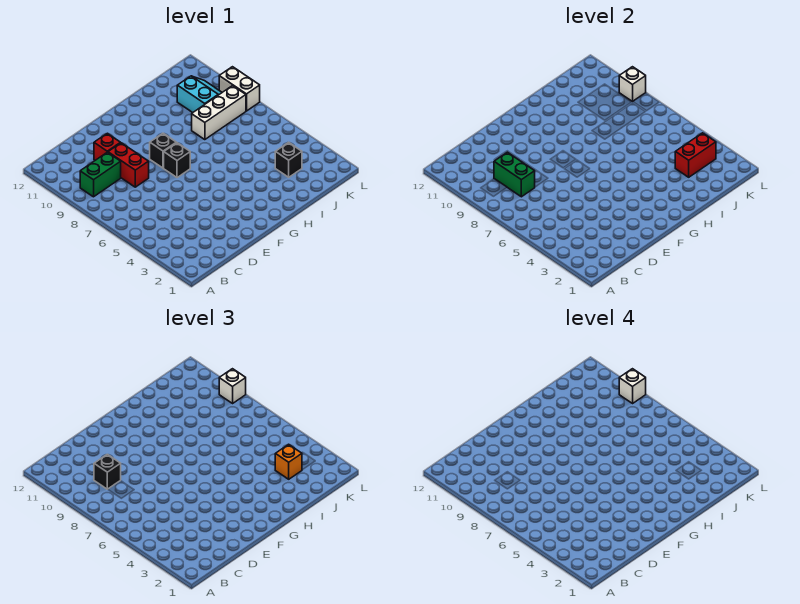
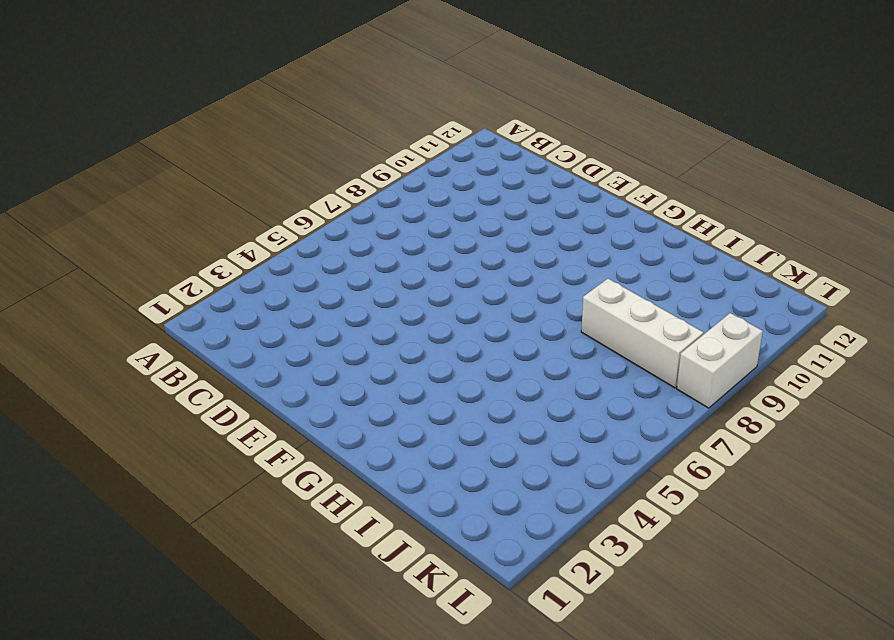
none -> green 1x2 brick [80,152,121,197]
none -> red 1x2 brick [108,143,149,187]
none -> red 1x1 brick [94,133,120,160]

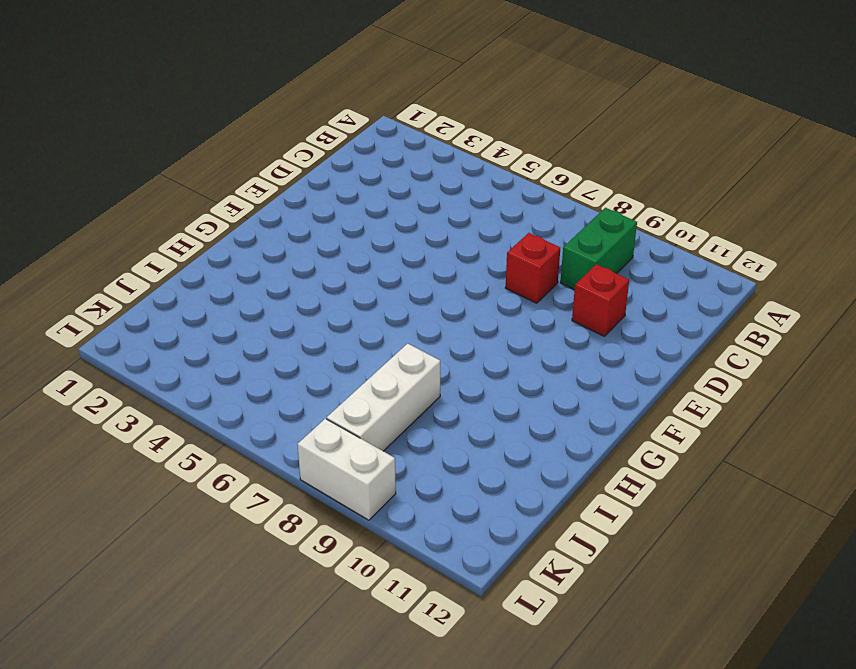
red 1x1 brick [505,233,560,303] -> red 1x2 brick [108,143,149,187]
none -> black 1x1 brick [164,143,190,178]
none -> black 1x1 brick [150,133,176,168]
none -> black 1x1 brick [275,142,302,177]

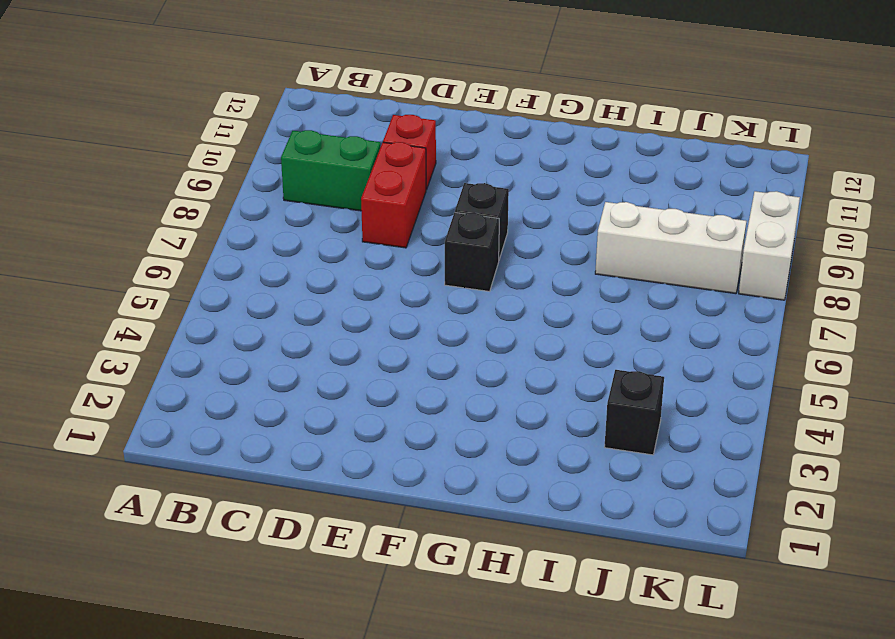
none -> cyan 2x2 slope [177,76,222,113]
none -> green 1x2 brick [494,152,535,197]
none -> red 1x2 brick [675,133,716,177]

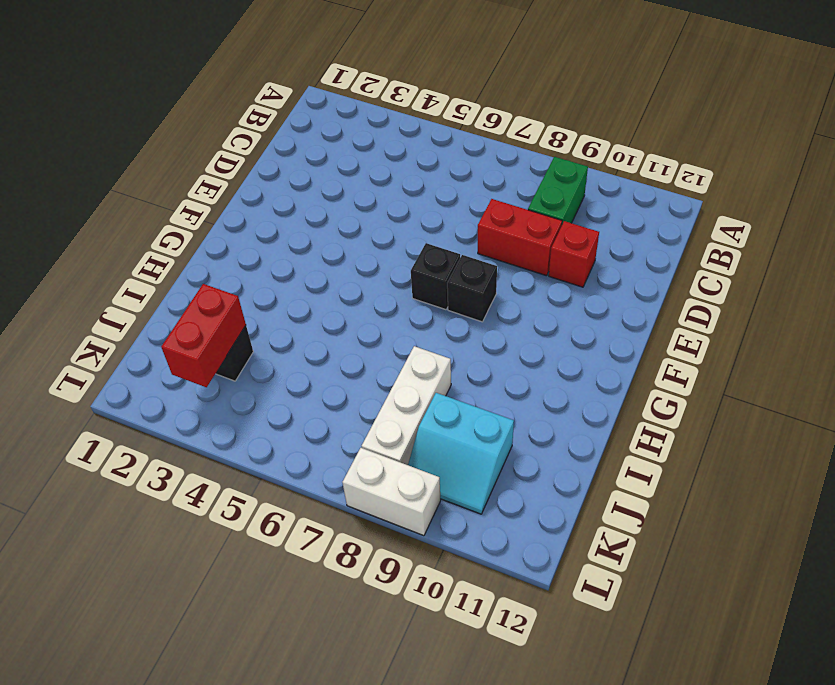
none -> green 1x2 brick [494,152,535,197]
none -> white 1x1 brick [619,67,646,101]
none -> black 1x1 brick [94,454,121,489]

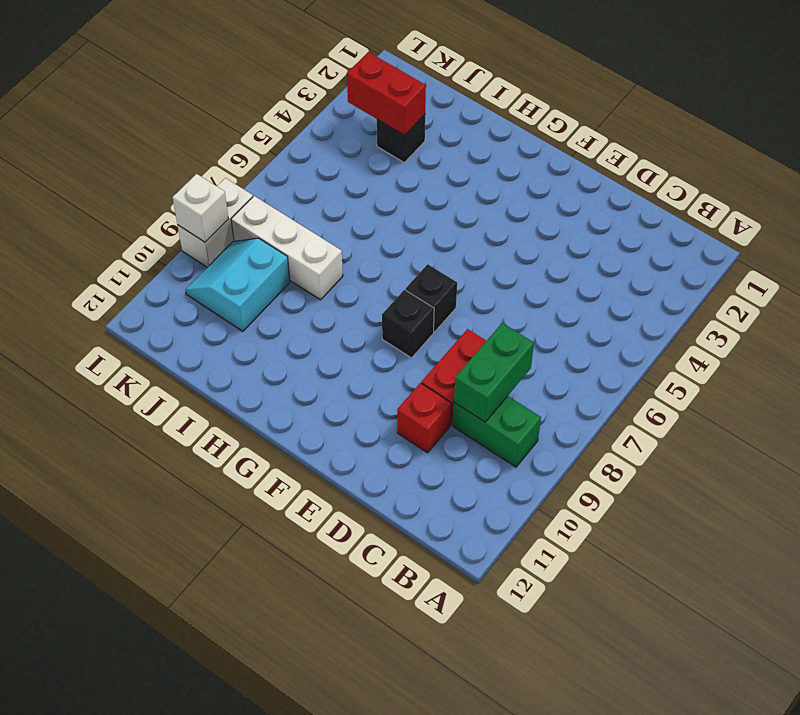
none -> black 1x1 brick [94,454,121,489]
none -> orange 1x1 brick [275,444,302,479]
none -> white 1x1 brick [219,369,246,403]

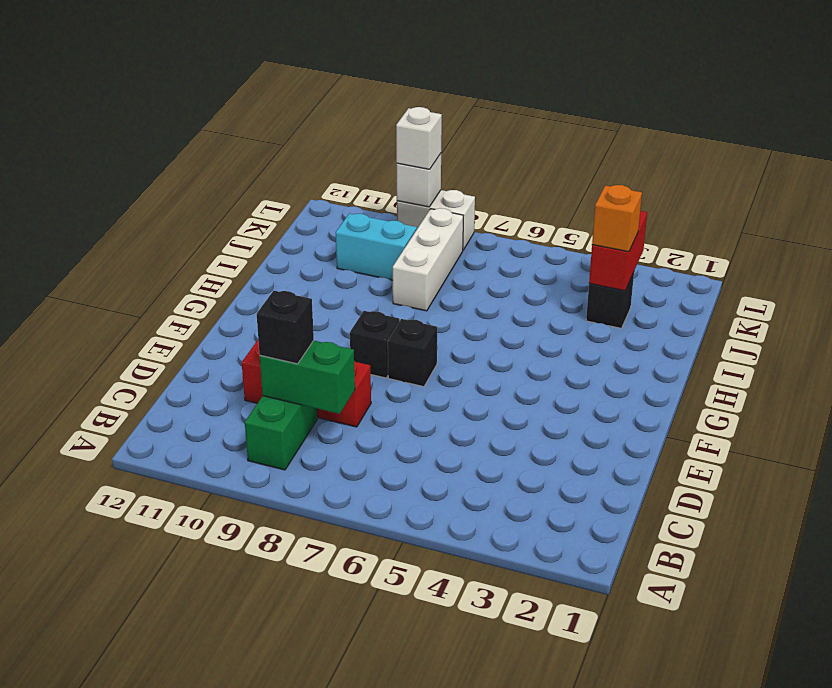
none -> white 1x1 brick [619,369,646,403]

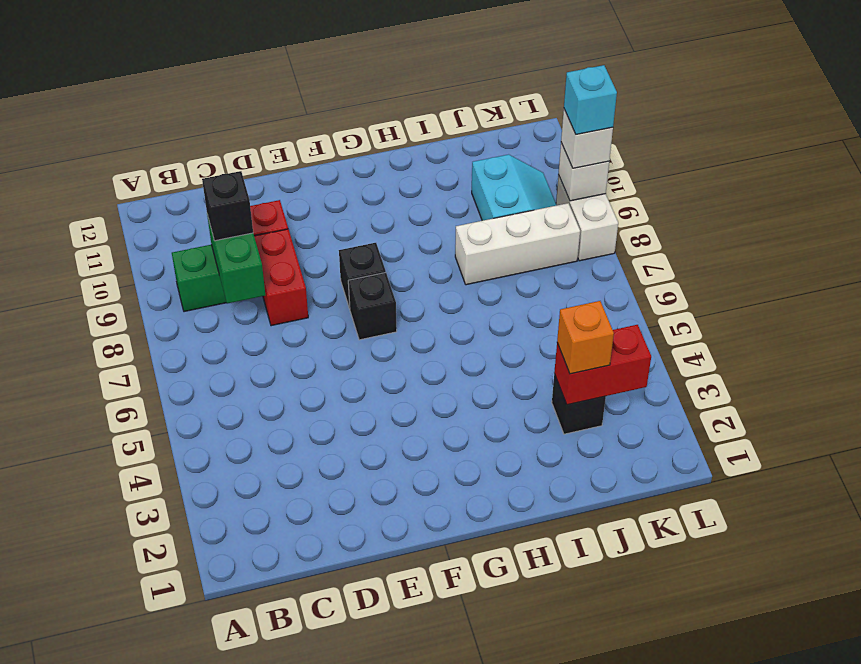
cyan 1x1 brick [564,65,617,135] -> white 1x1 brick [619,369,646,403]

